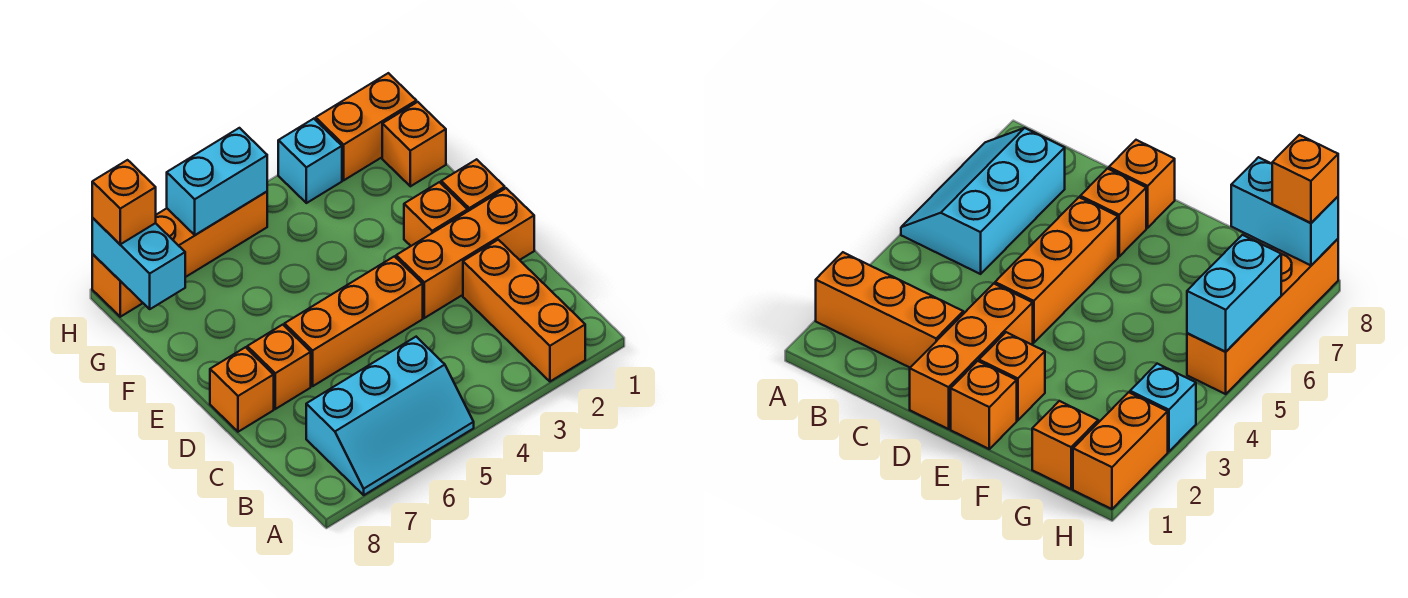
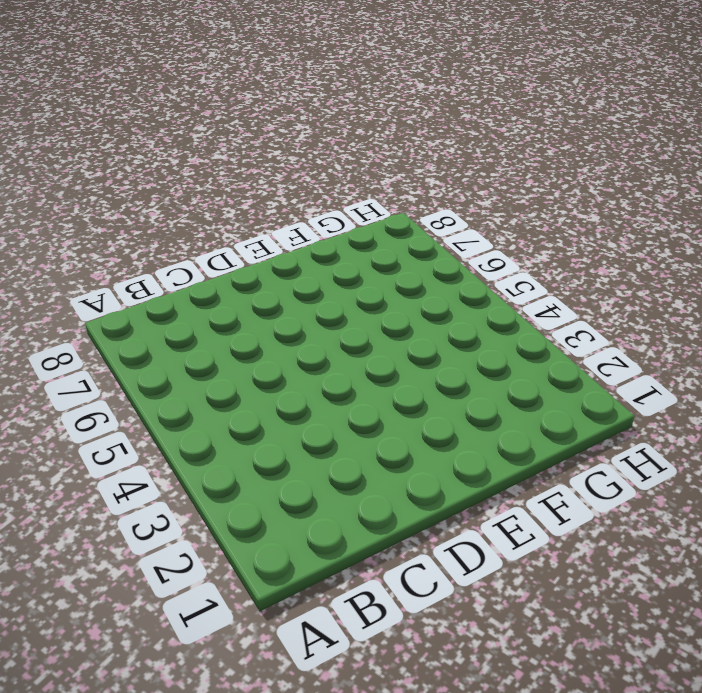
none -> orange 1x3 brick [463,240,585,381]
none -> cyan 2x3 slope [306,337,474,495]
none -> orange 1x3 brick [396,188,534,318]

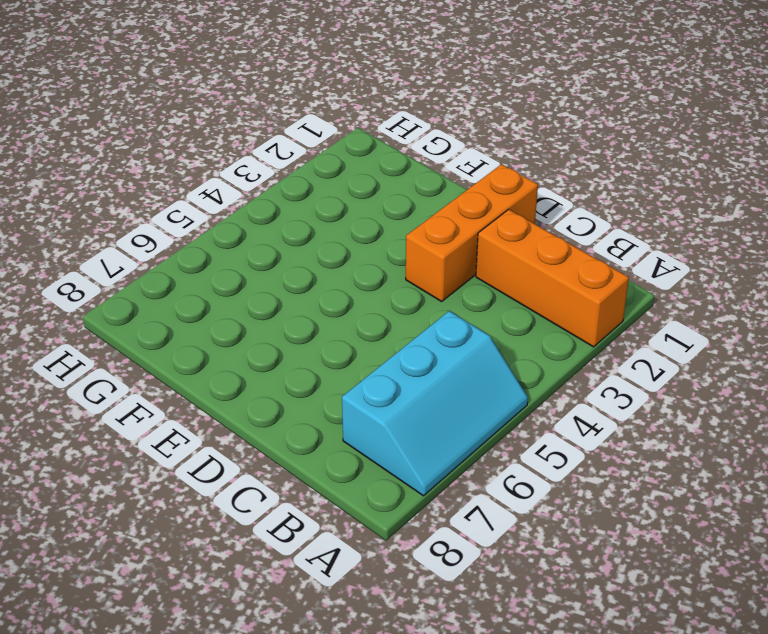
none -> orange 1x3 brick [285,256,423,386]
none -> orange 1x1 brick [247,325,311,409]
none -> orange 1x1 brick [210,347,274,432]

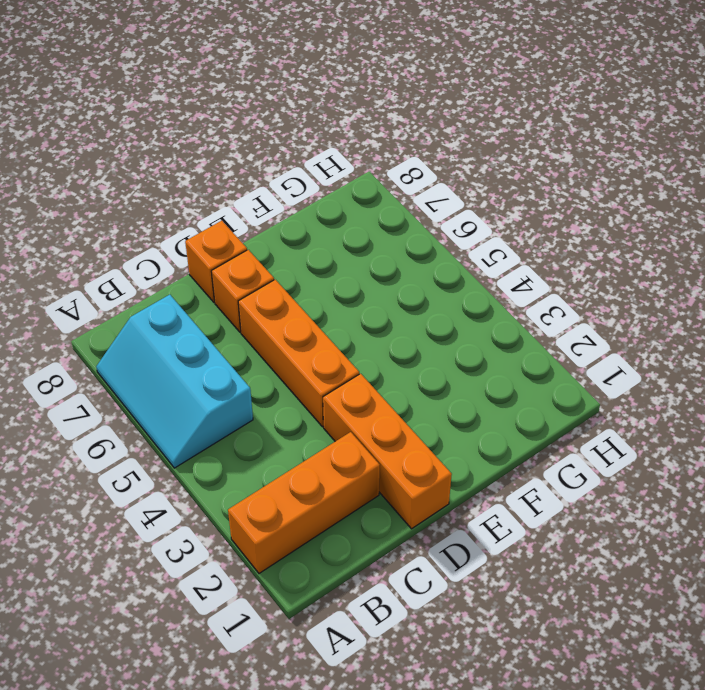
none -> orange 1x1 brick [441,159,505,211]
none -> orange 1x1 brick [404,182,468,246]
none -> orange 1x1 brick [382,102,446,186]

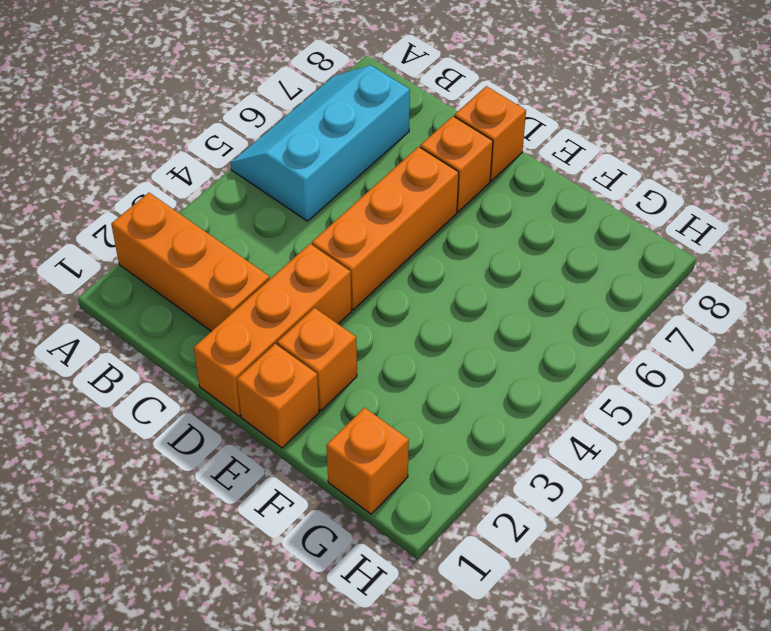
none -> orange 1x2 brick [316,73,416,180]
none -> cyan 1x1 brick [278,119,342,203]
none -> orange 1x4 brick [92,192,267,317]

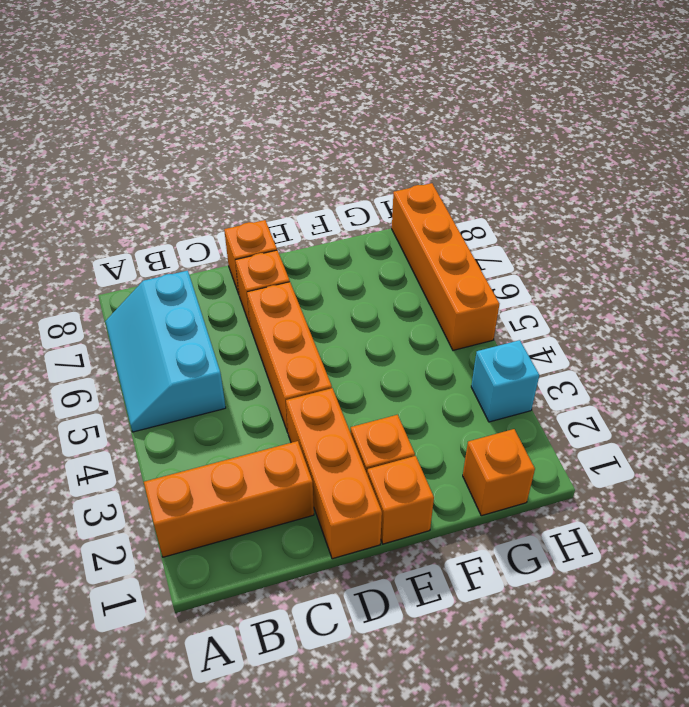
none -> orange 1x2 brick [316,73,416,180]
none -> cyan 1x2 brick [92,217,185,309]
none -> cyan 1x2 brick [167,128,267,235]

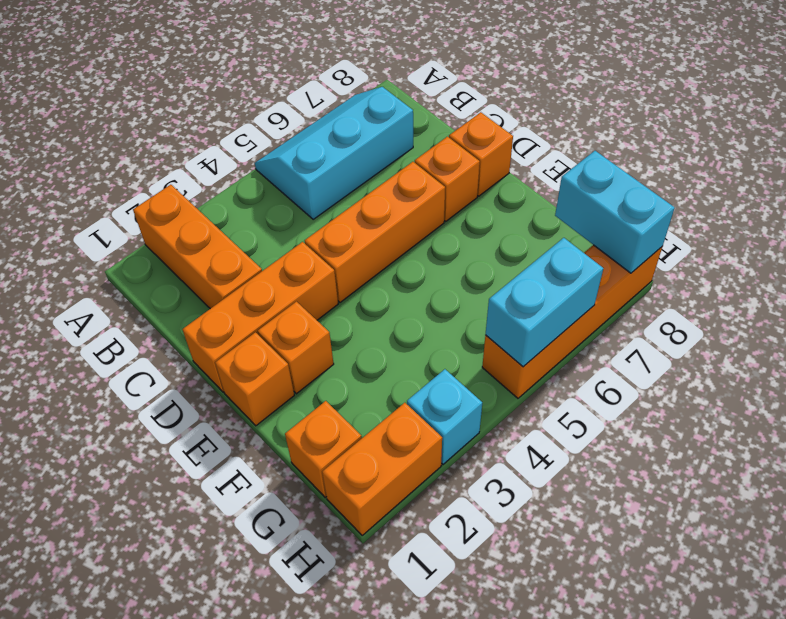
none -> orange 1x1 brick [92,160,156,244]

